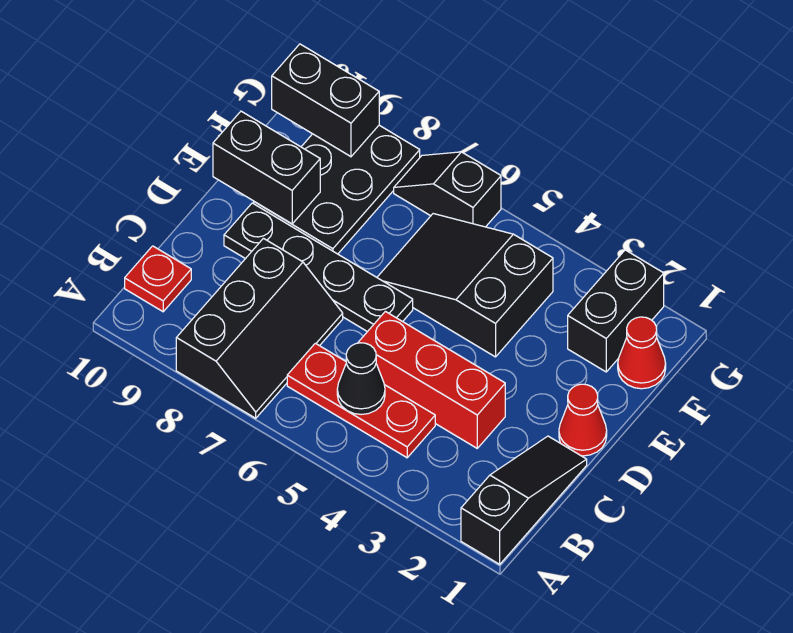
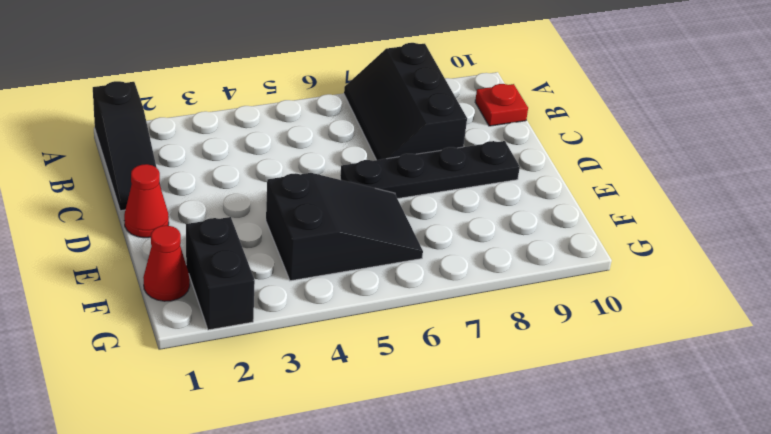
none -> red 1x3 plate [287,343,435,458]
none -> red 1x3 brick [358,311,505,448]
none -> black 2x3 plate [254,125,420,254]

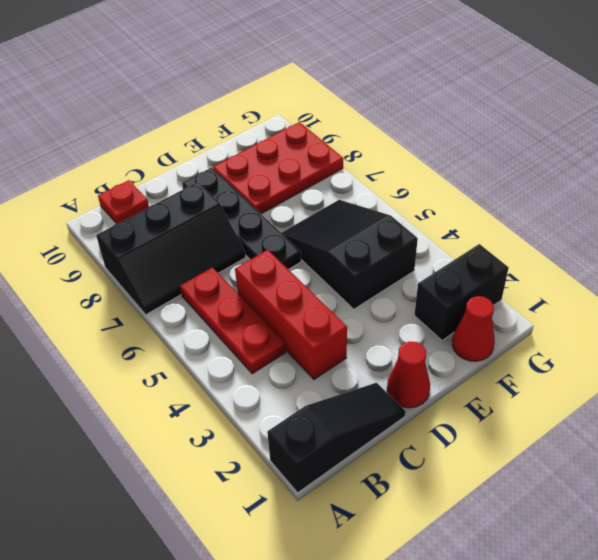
red 2x3 plate [213,122,343,214] -> black 2x3 plate [254,125,420,254]
none -> black 1x2 slope [394,152,501,227]
none -> black 1x1 cone [337,343,385,414]
none -> black 1x2 brick [213,111,320,224]

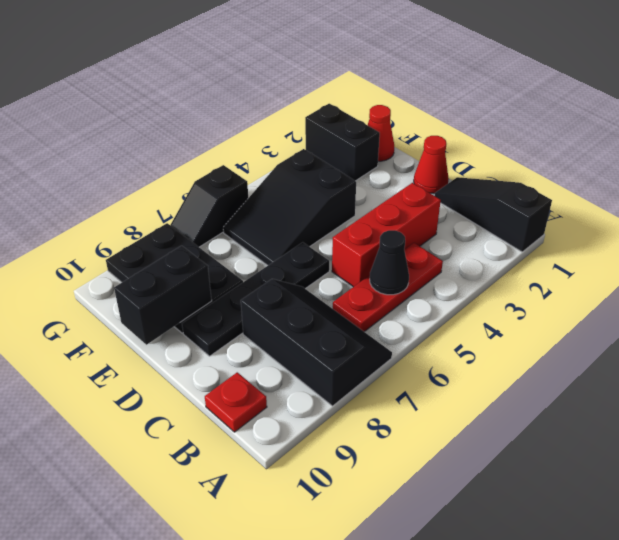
none -> black 1x2 brick [272,44,379,157]

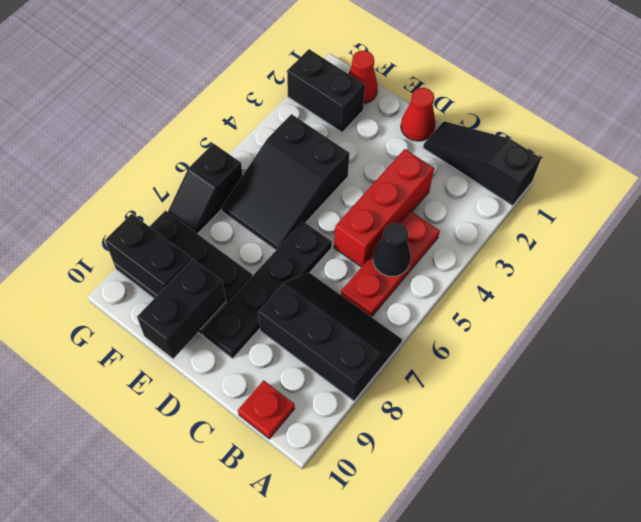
black 1x2 brick [105,214,192,295] -> black 1x2 brick turned to [272,44,379,157]

